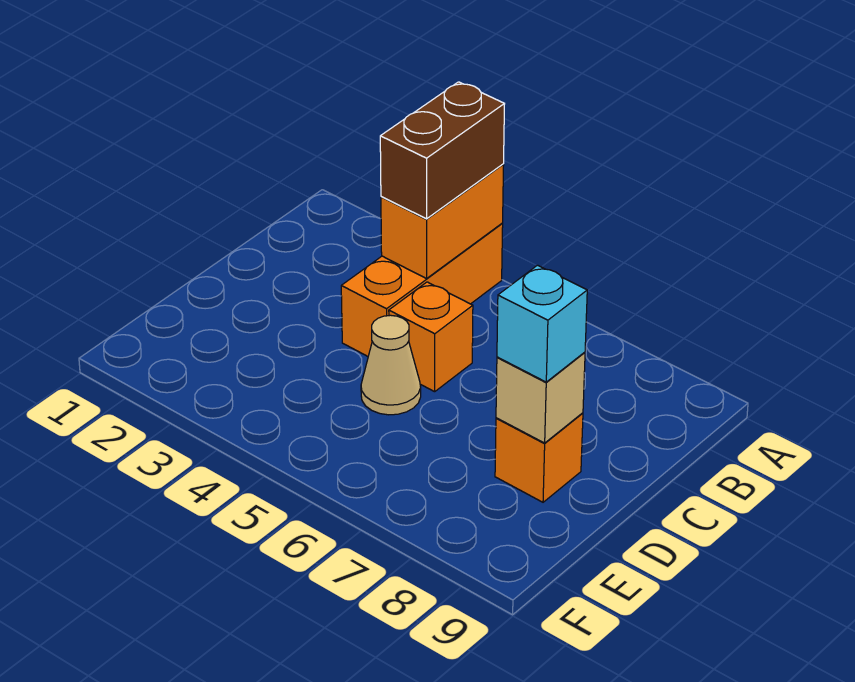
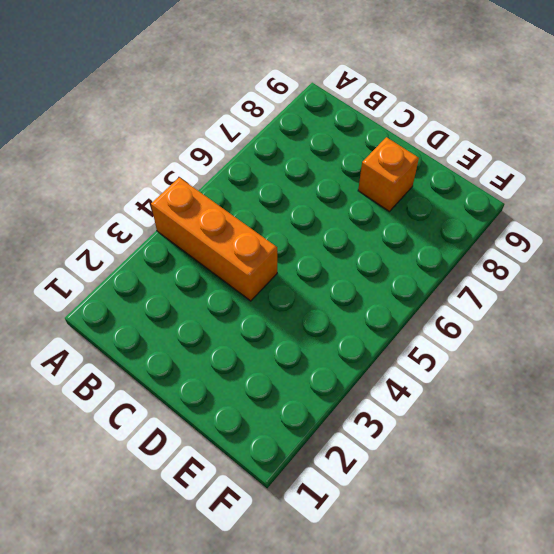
none -> orange 1x1 brick [389,282,473,392]
none -> tan 1x1 cone [361,315,421,415]

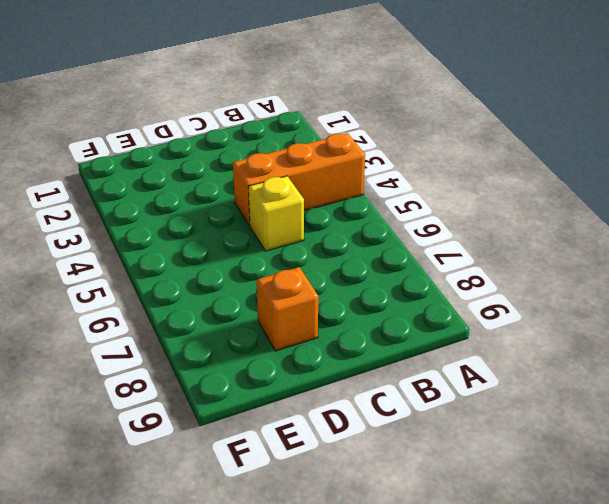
yellow 1x1 brick [248,176,304,251] -> orange 1x1 brick [389,282,473,392]
none -> tan 1x1 cone [361,315,421,415]
none -> orange 1x2 brick [381,164,504,279]

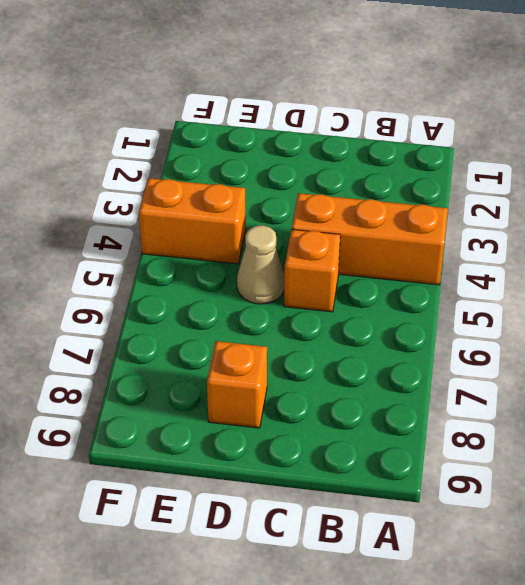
orange 1x2 brick [139,178,246,264] -> orange 1x2 brick moved to [381,164,504,279]
none -> tan 1x1 brick [496,352,585,443]
none -> brown 1x2 brick [380,82,504,219]

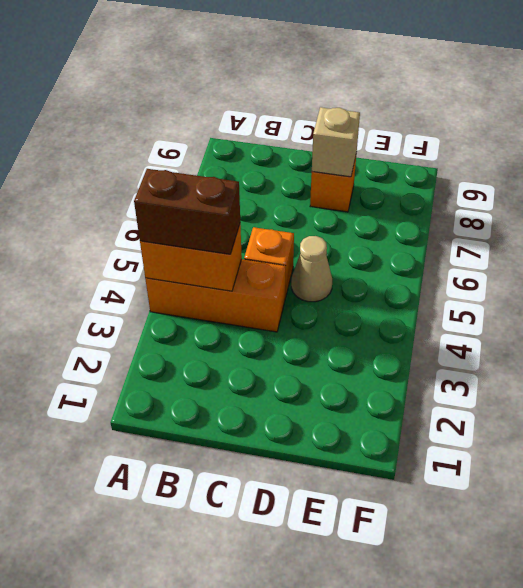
none -> cyan 1x1 brick [497,265,587,382]

